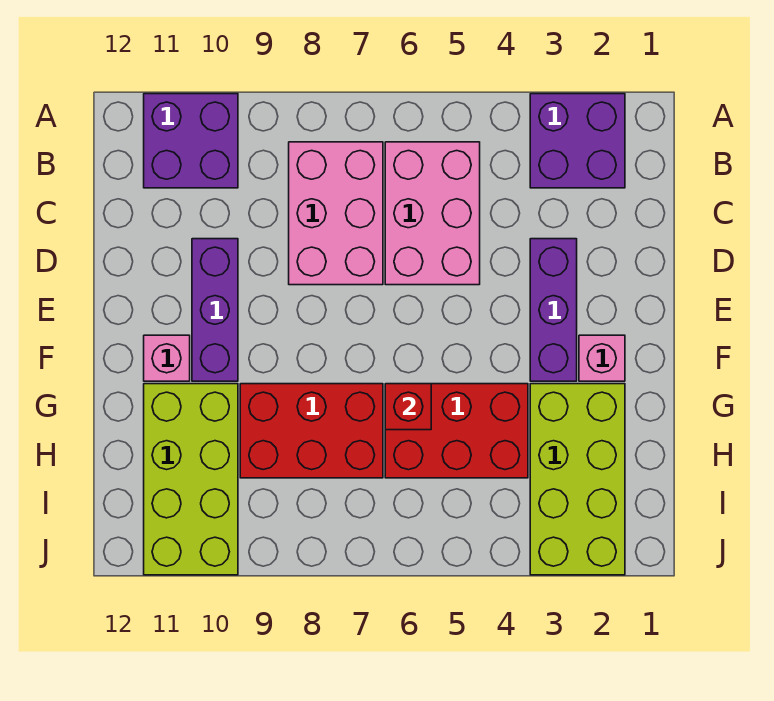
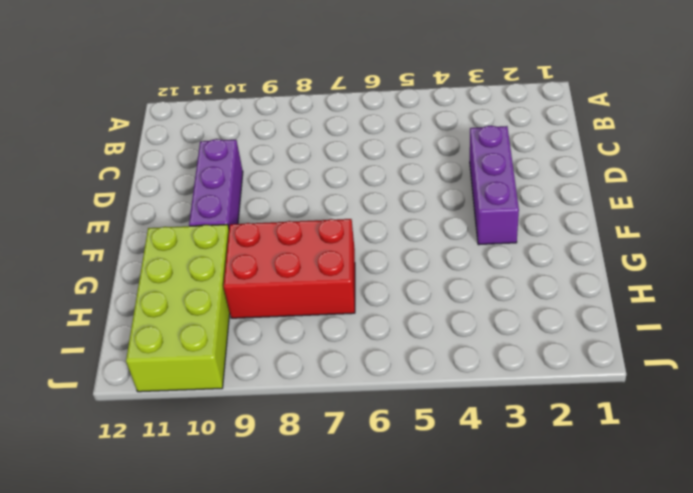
none -> purple 2x2 brick [530,94,625,188]
none -> purple 2x2 brick [144,94,238,188]
none -> pink 2x3 brick [385,142,480,285]

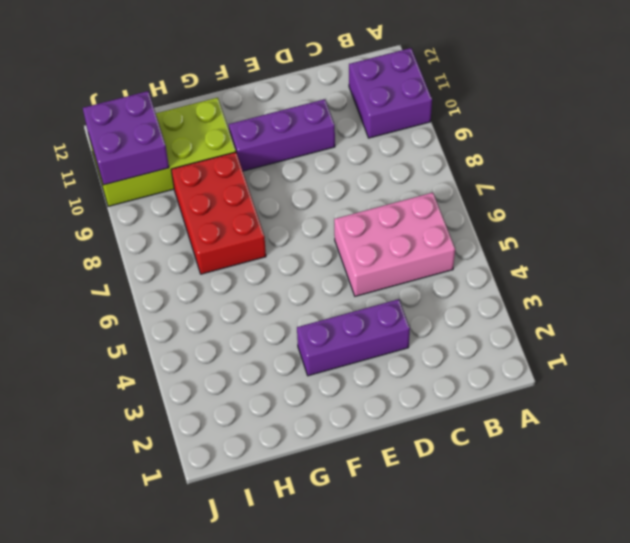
purple 2x2 brick [83,91,169,185] -> purple 2x2 brick moved to [530,94,625,188]
none -> pink 2x3 brick [289,142,383,285]
none -> pink 1x1 brick [579,335,625,381]
none -> pink 1x1 brick [144,335,190,381]

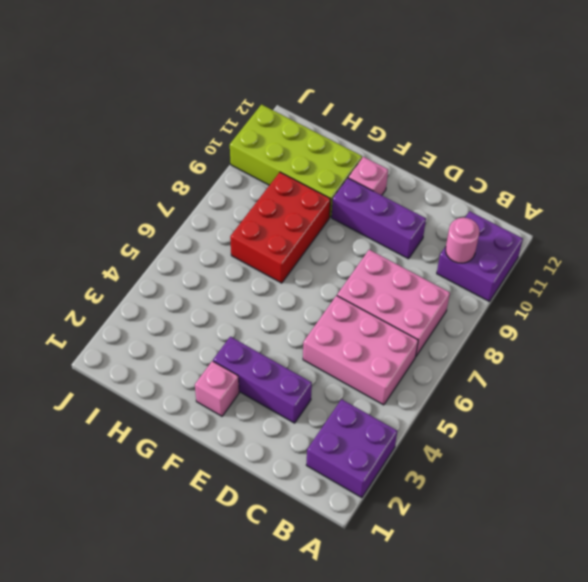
pink 1x1 round brick [446,218,479,263] -> none
none -> lime 2x4 brick [530,384,625,575]
none -> red 2x3 brick [385,384,528,478]
none -> red 1x1 brick [385,384,431,430]

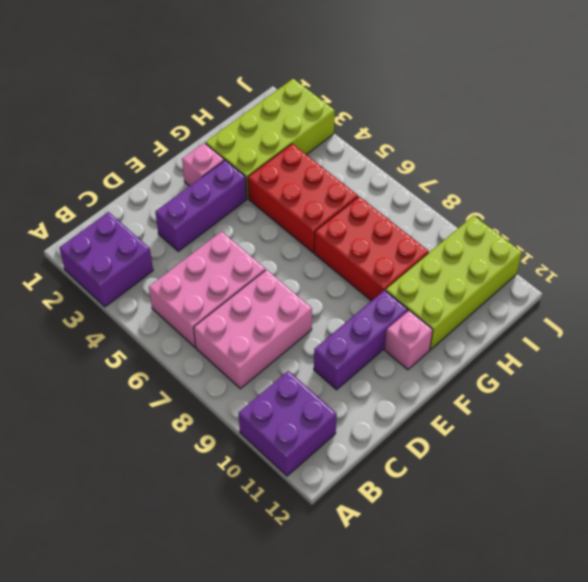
none -> red 1x1 brick [385,384,431,430]

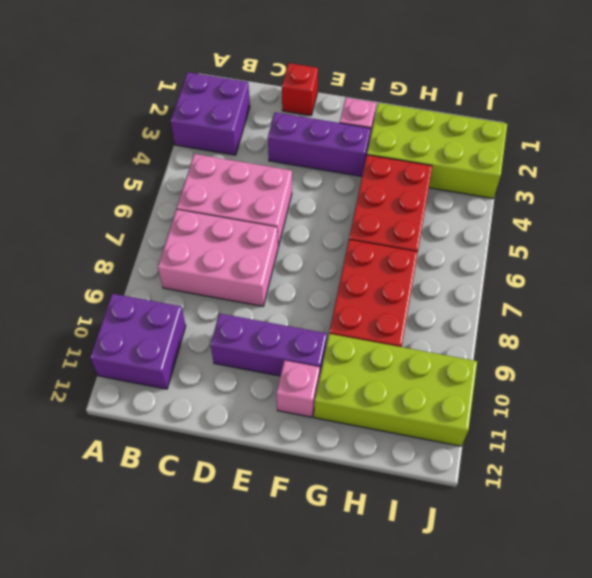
red 1x1 brick [282,63,318,116] -> red 1x1 brick moved to [385,384,431,430]

